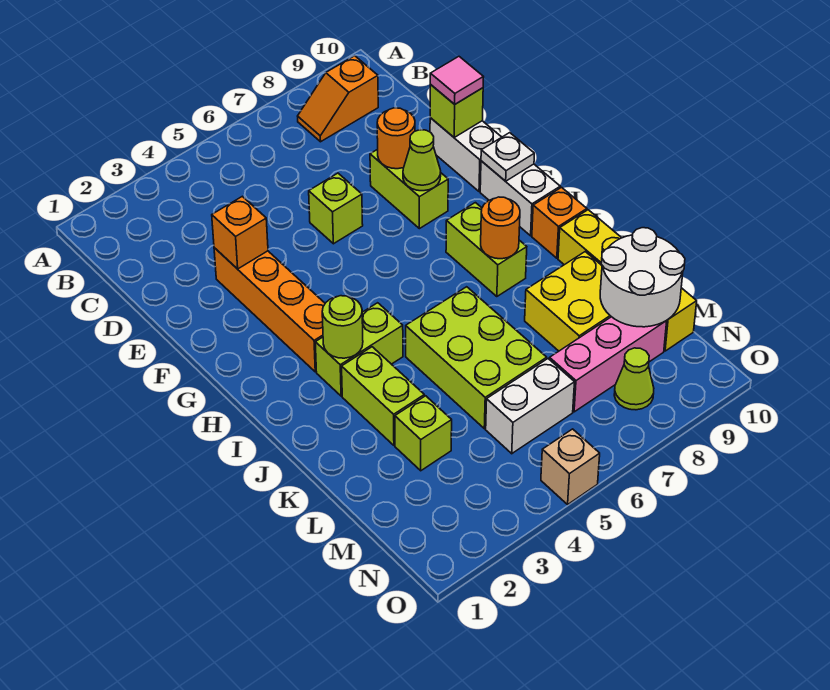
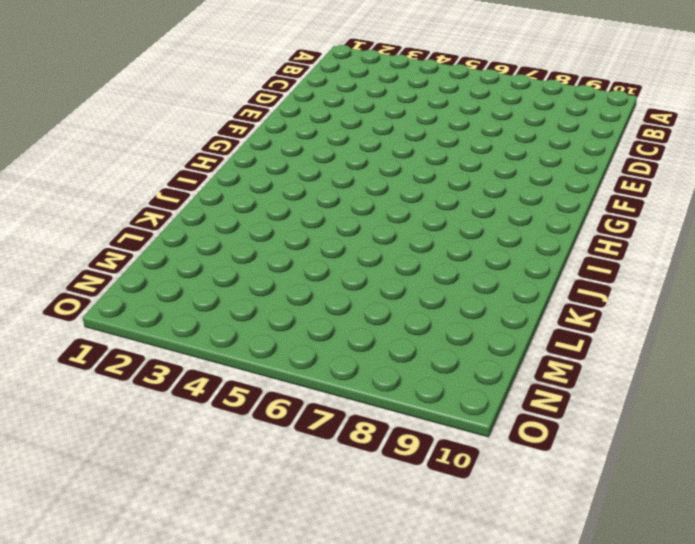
none -> orange 1x2 slope [298,56,378,142]
none -> orange 1x4 brick [214,248,325,372]
none -> lime 1x1 brick [309,173,363,244]

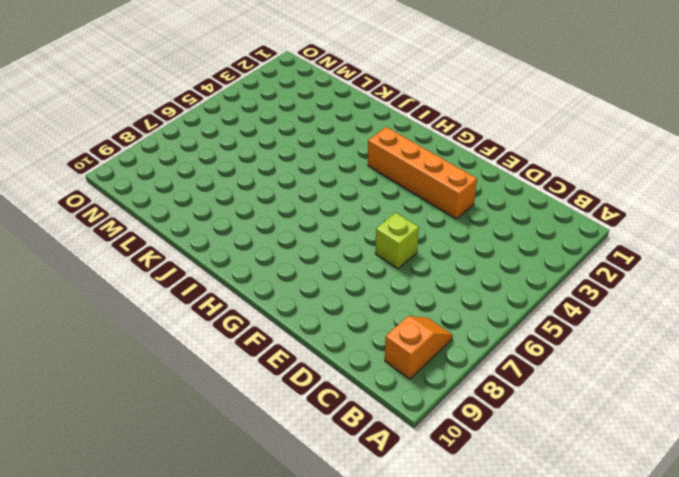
none -> lime 1x2 brick [370,149,448,229]
none -> white 1x2 brick [430,118,501,192]
none -> white 1x2 brick [480,161,560,236]

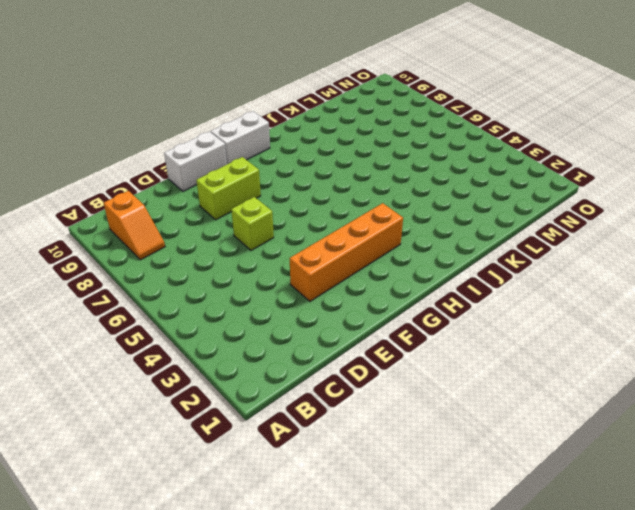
none -> lime 1x2 brick [446,203,527,297]
none -> lime 1x2 brick [315,303,403,396]
none -> orange 1x1 brick [532,187,587,258]

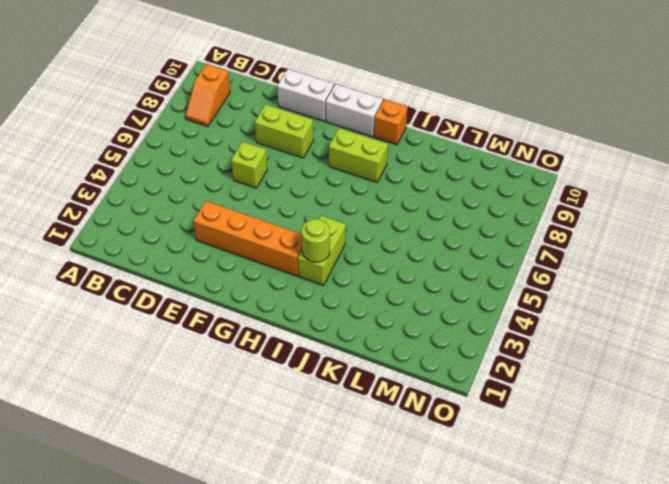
none -> lime 1x2 brick [342,347,424,445]
none -> lime 2x3 brick [406,287,547,429]
none -> yellow 1x4 brick [558,210,697,351]

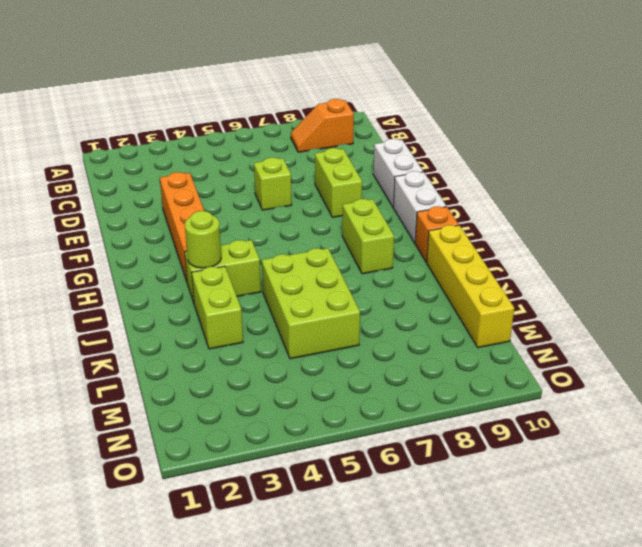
none -> yellow 2x2 brick [525,252,611,351]
none -> lime 1x1 brick [395,396,452,471]
none -> white 1x2 brick [486,359,575,454]

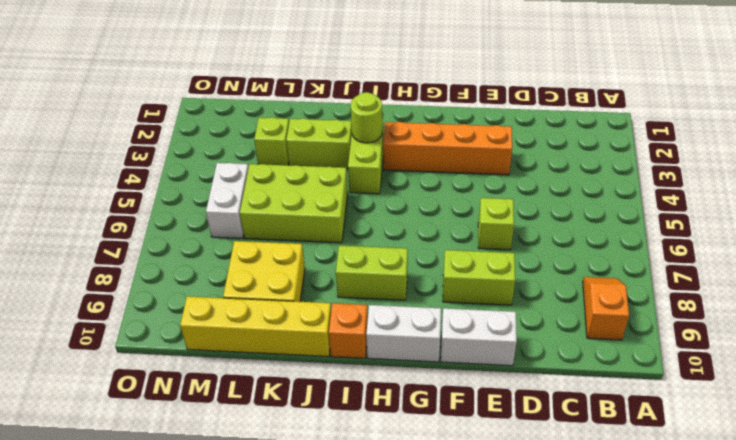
none -> pink 1x3 brick [549,317,667,412]
none -> lime 1x1 cone [614,348,654,410]
none -> tan 1x1 brick [541,429,600,504]

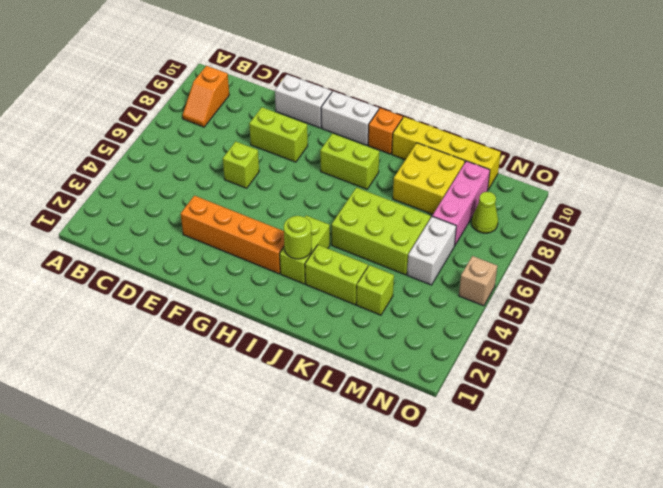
none -> orange 1x1 brick [212,196,268,269]
none -> orange 1x1 round brick [377,108,415,169]
none -> lime 1x1 brick [430,85,483,137]

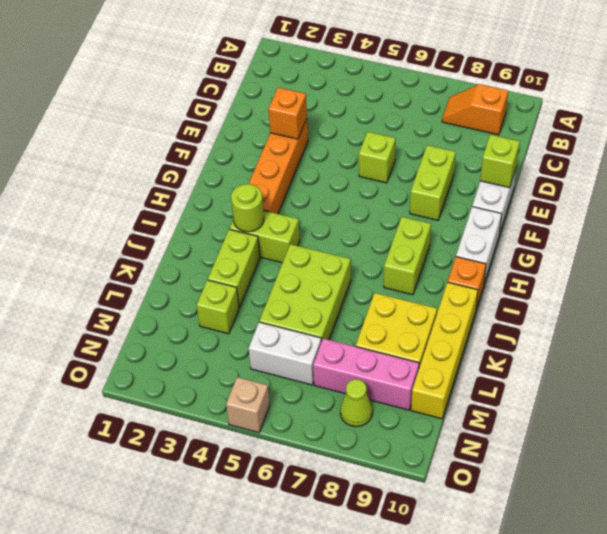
none -> orange 1x1 round brick [377,108,415,169]
none -> lime 1x1 cone [403,130,441,191]
none -> white 1x1 plate [481,133,534,181]

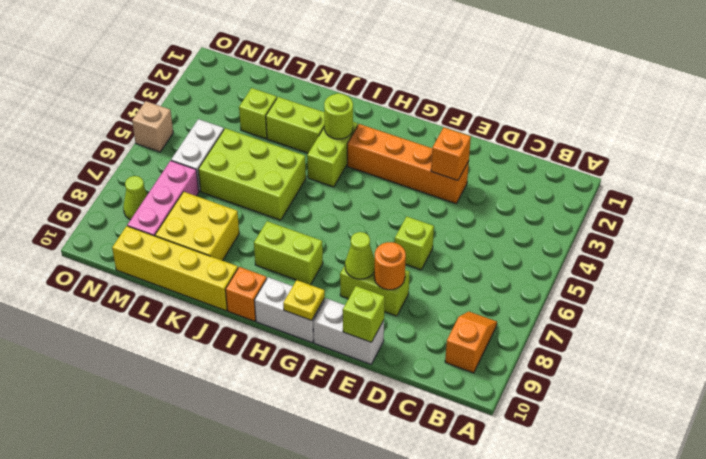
yellow 1x1 plate [283,280,325,320] -> white 1x1 plate [481,133,534,181]
none -> orange 1x1 round brick [481,197,520,259]
none -> white 2x2 round brick [600,228,685,327]
none -> pink 1x1 tile [430,57,483,104]

